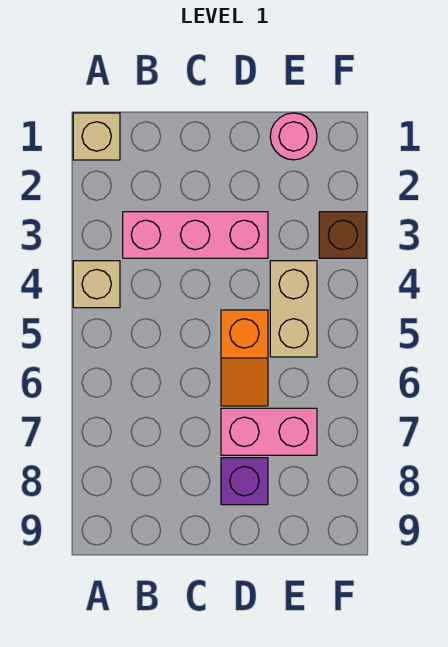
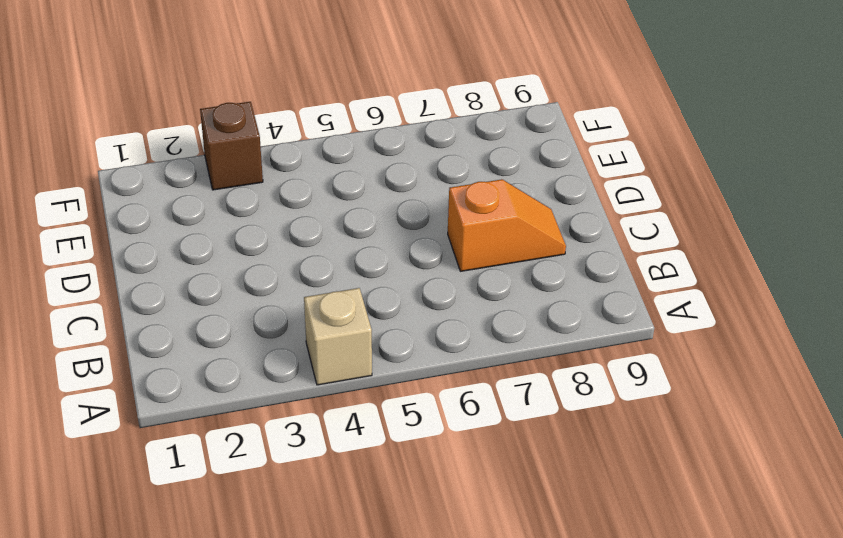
orange 1x2 slope [448,179,566,271] -> orange 1x2 slope moved to [221,310,268,406]
none -> tan 1x1 brick [73,113,120,160]
none -> pink 1x3 brick [123,212,268,258]

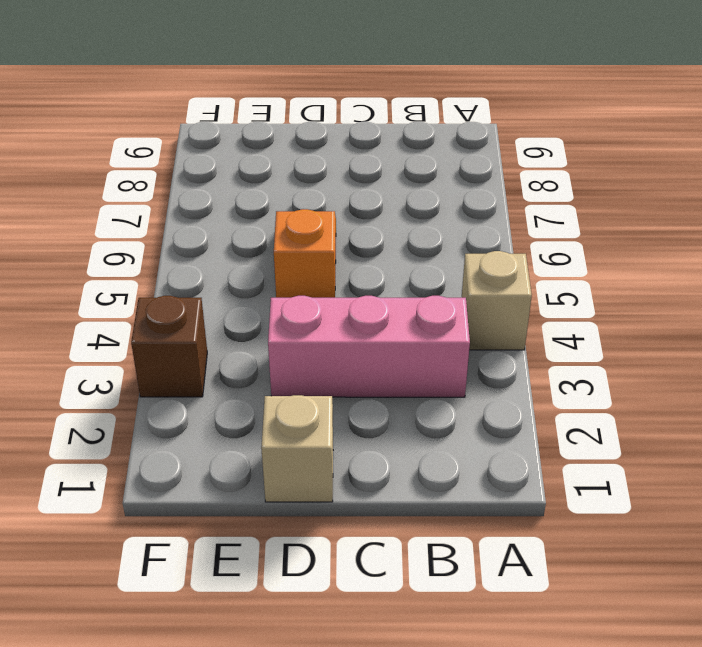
tan 1x1 brick [261,395,333,502] -> tan 1x1 brick moved to [73,113,120,160]
none -> pink 1x2 brick [221,408,317,455]
none -> purple 1x1 brick [221,458,268,505]

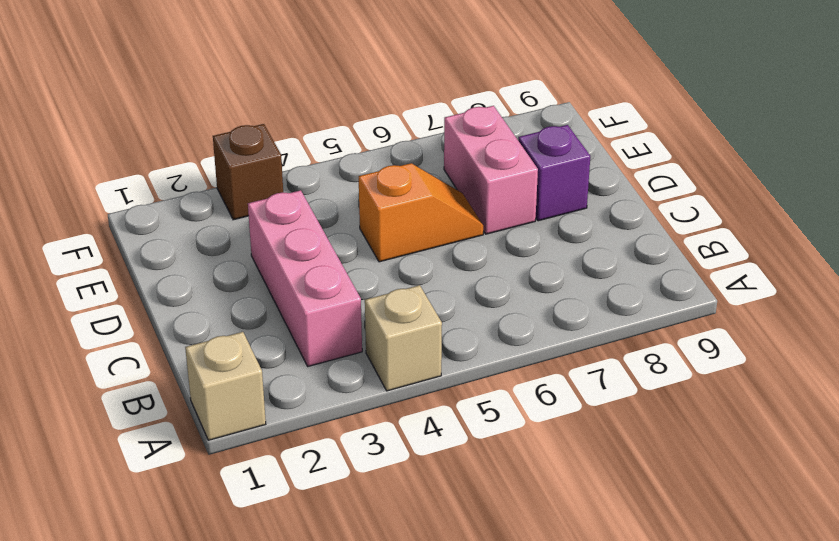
none -> pink 1x1 round brick [270,113,317,160]
none -> tan 1x2 brick [270,261,317,357]

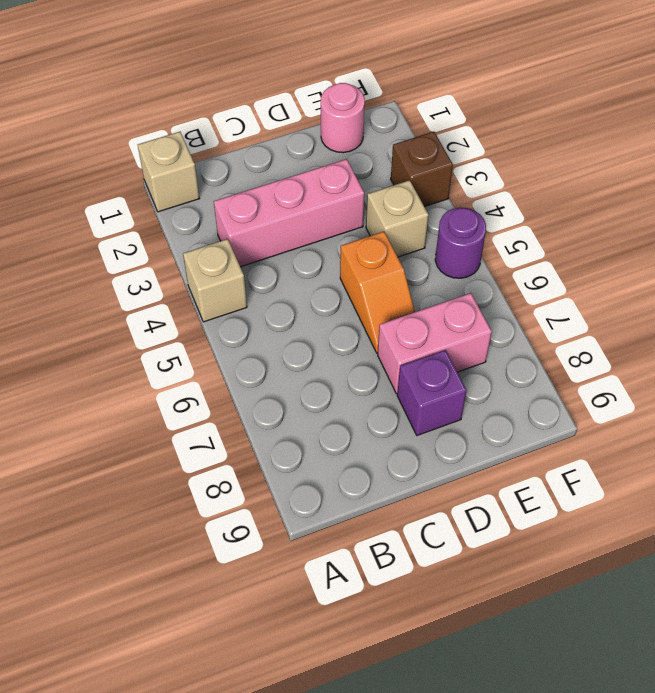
tan 1x1 brick [366,180,429,257] -> tan 1x2 brick [270,261,317,357]
purple 1x1 round brick [435,207,486,278] -> none

